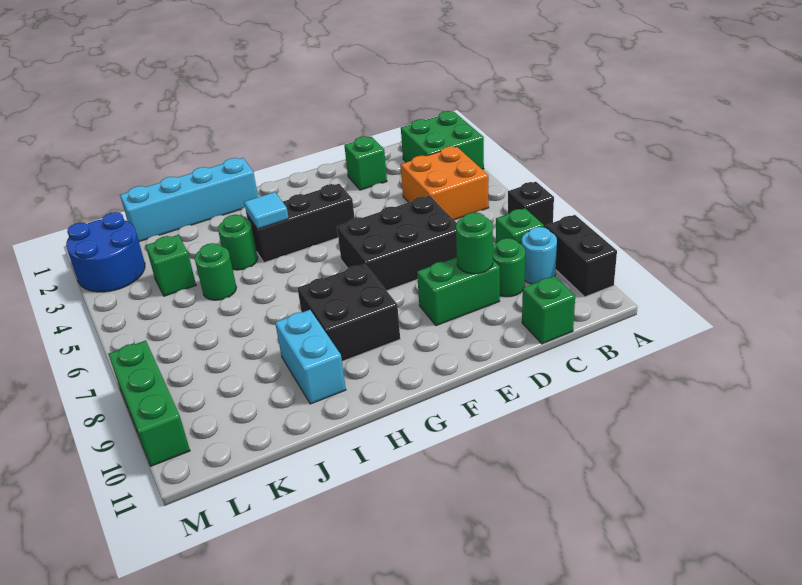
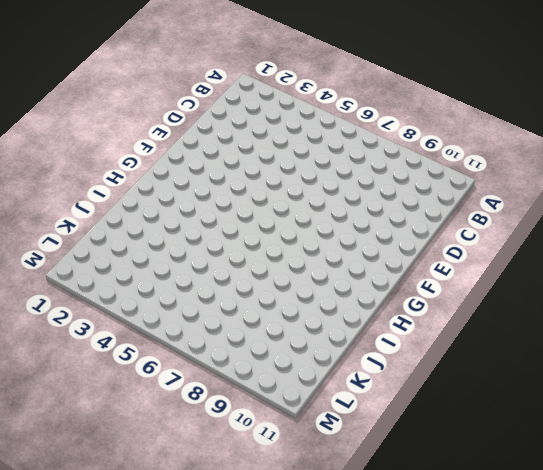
none -> green 2x2 brick [401,111,484,169]
none -> black 1x1 brick [508,182,554,228]
none -> black 1x2 brick [546,215,617,297]

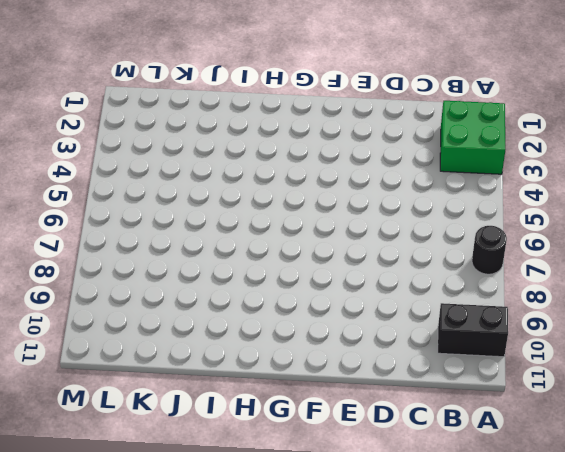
black 1x1 round brick [472,226,507,274] -> black 1x1 brick [508,182,554,228]
black 1x2 brick [438,303,508,357] -> black 1x2 brick turned to [546,215,617,297]
none -> orange 2x2 brick [401,146,489,220]
none -> green 1x1 brick [496,208,544,244]
none -> cyan 1x1 round brick [521,227,557,284]

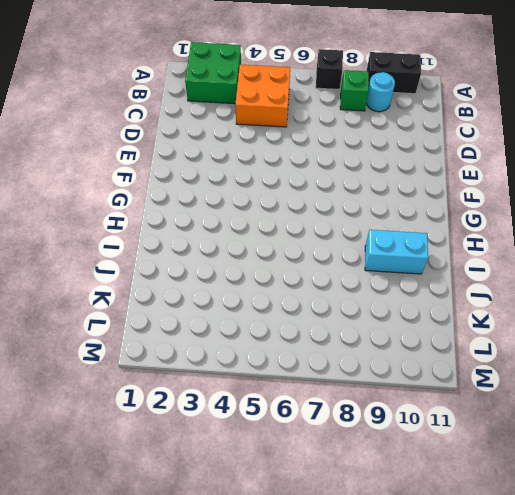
none -> green 1x1 round brick [493,238,525,297]
none -> green 1x1 brick [522,276,575,344]
none -> green 1x1 brick [344,136,387,190]

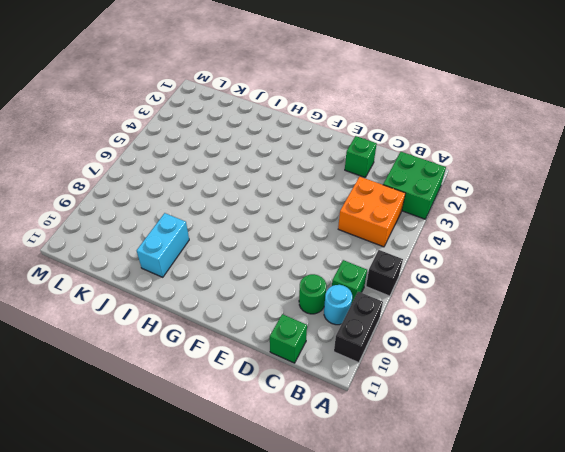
none -> black 2x3 brick [337,196,457,291]
none -> green 1x2 brick [417,257,500,326]
none -> black 1x3 brick [247,184,355,263]

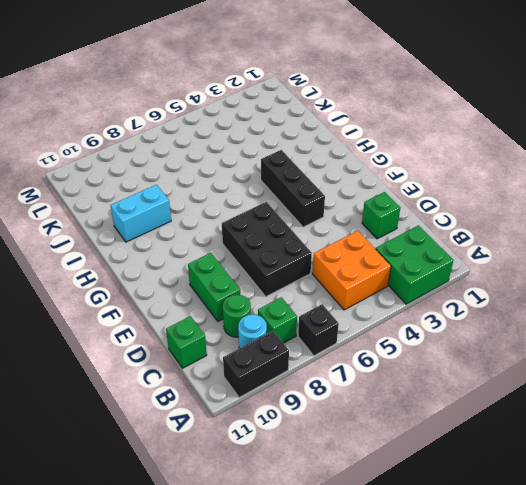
none -> black 2x2 brick [297,264,400,361]
none -> cyan 1x4 brick [120,158,258,242]
none -> green 1x1 round brick [218,215,258,270]

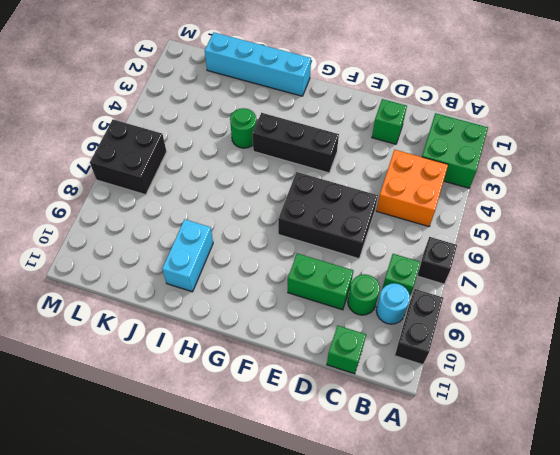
black 2x2 brick [90,120,167,195] -> black 2x2 brick moved to [297,264,400,361]
none -> green 1x1 round brick [194,243,236,300]
none -> green 1x1 brick [146,235,196,296]
none -> blue 2x2 round brick [66,212,145,292]

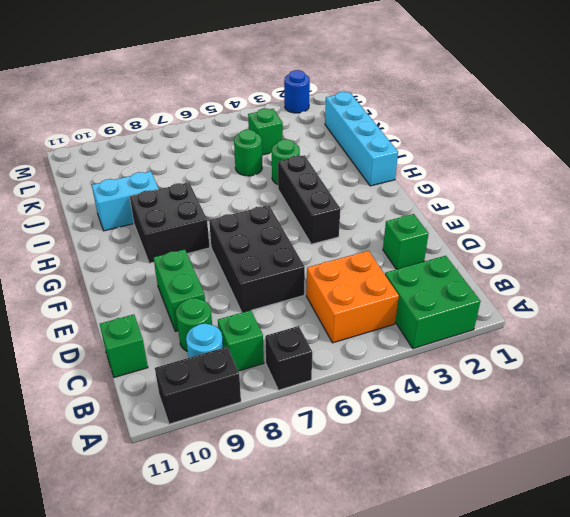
blue 1x1 round brick [284,70,310,113] -> blue 2x2 round brick [66,212,145,292]
none -> green 1x3 brick [108,341,190,466]
none -> green 1x1 round brick [456,212,493,274]
none -> cyan 1x1 tile [244,192,289,229]

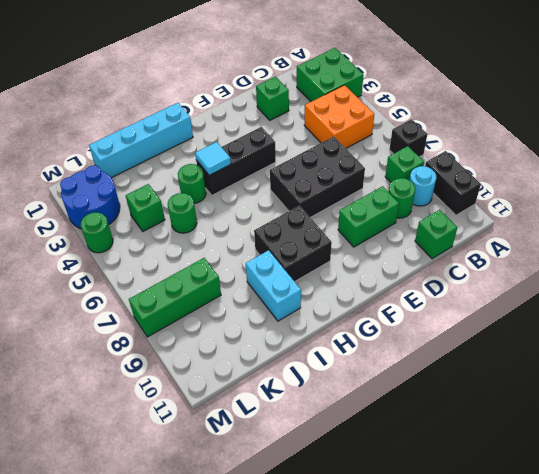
green 1x3 brick [129,258,221,337] -> green 1x3 brick turned to [108,341,190,466]
green 1x1 round brick [81,212,113,253] -> green 1x1 round brick moved to [456,212,493,274]

